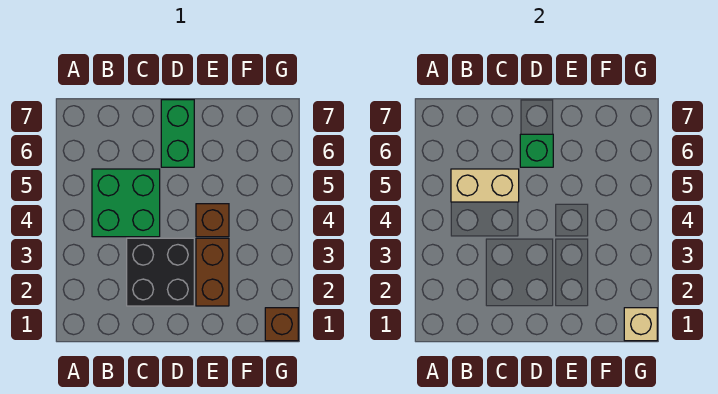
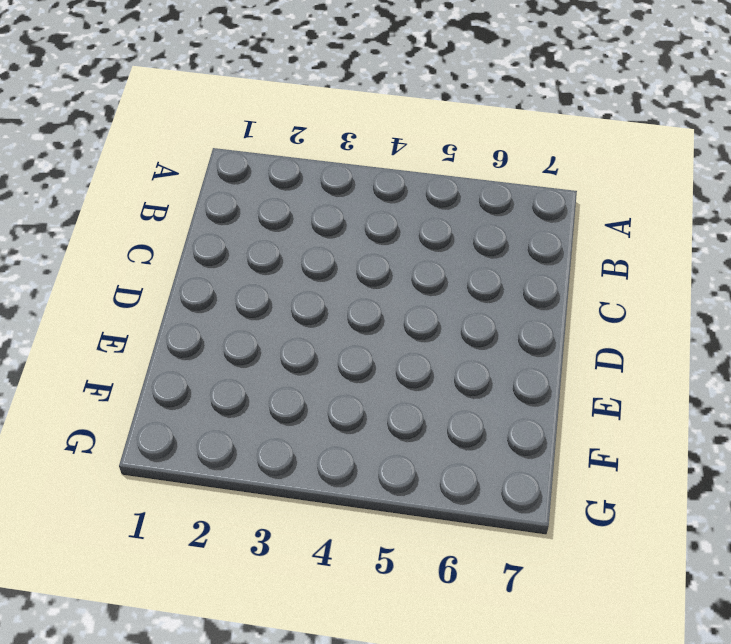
none -> green 2x2 brick [92,169,160,237]
none -> black 2x2 brick [127,238,194,306]

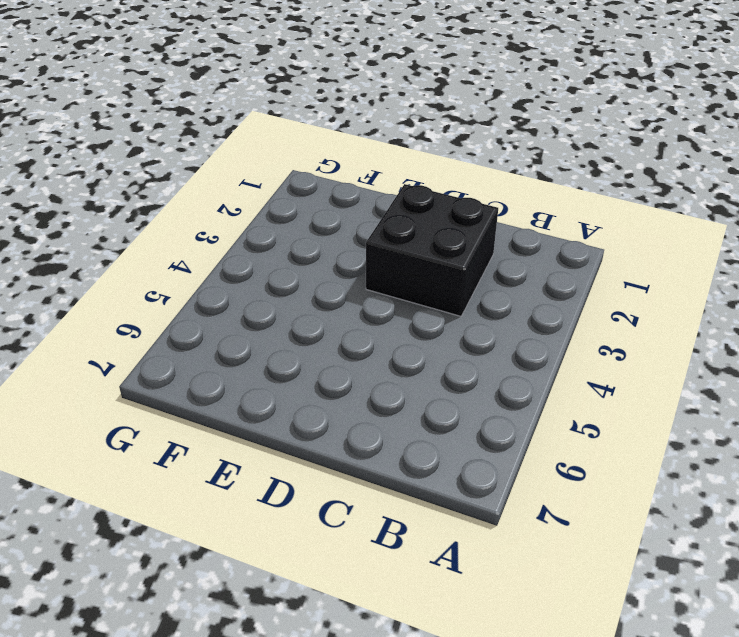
none -> green 2x2 brick [92,169,160,237]
none -> green 1x2 brick [161,100,194,167]

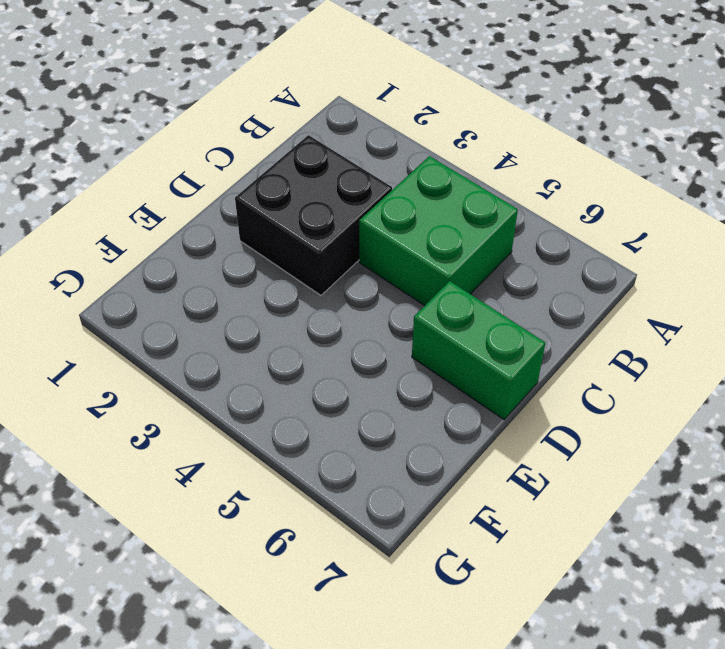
none -> brown 1x2 brick [196,238,229,306]
none -> brown 1x1 brick [196,204,229,237]

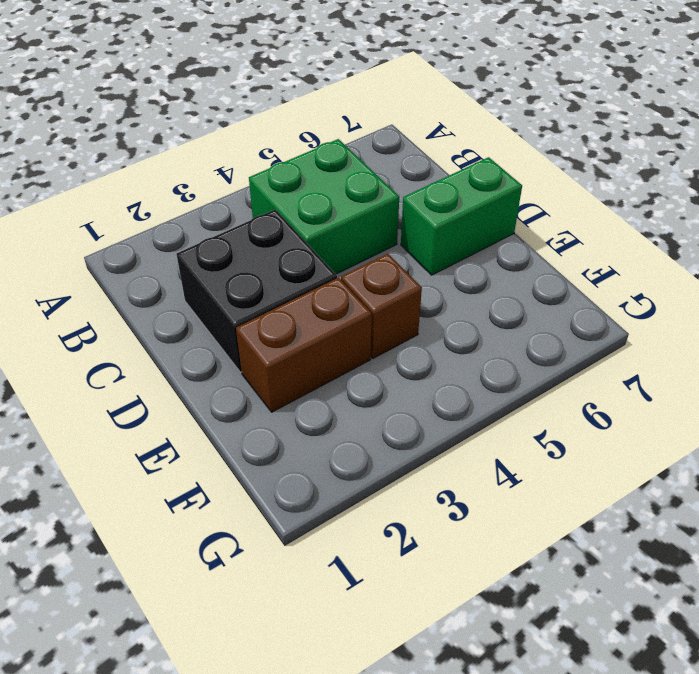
none -> brown 1x1 brick [265,308,298,341]
none -> tan 1x2 brick [451,169,519,202]

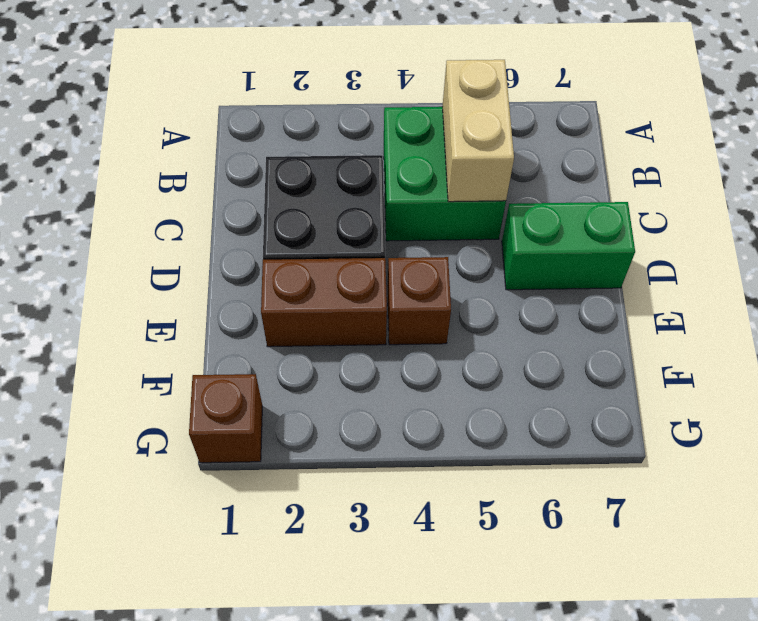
none -> green 1x1 brick [520,134,553,167]
none -> tan 1x1 brick [624,308,657,341]

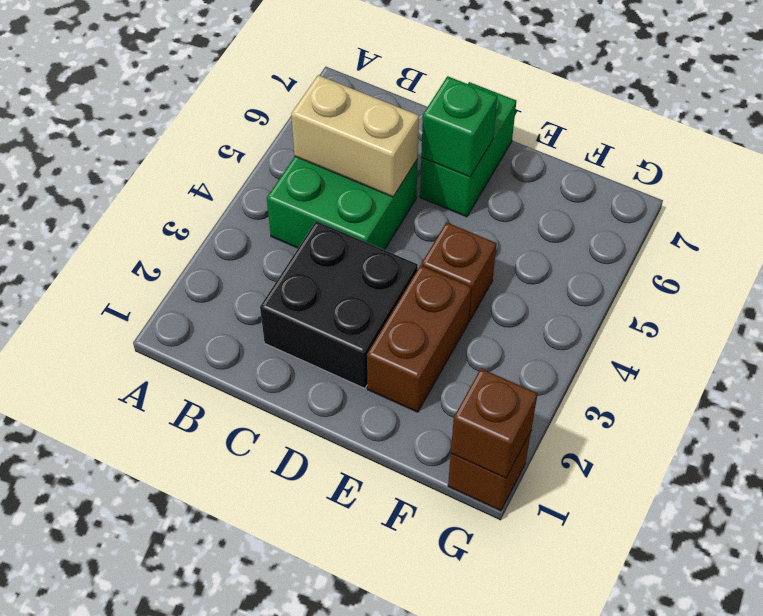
brown 1x1 brick [451,369,538,478] -> tan 1x1 brick [624,308,657,341]

